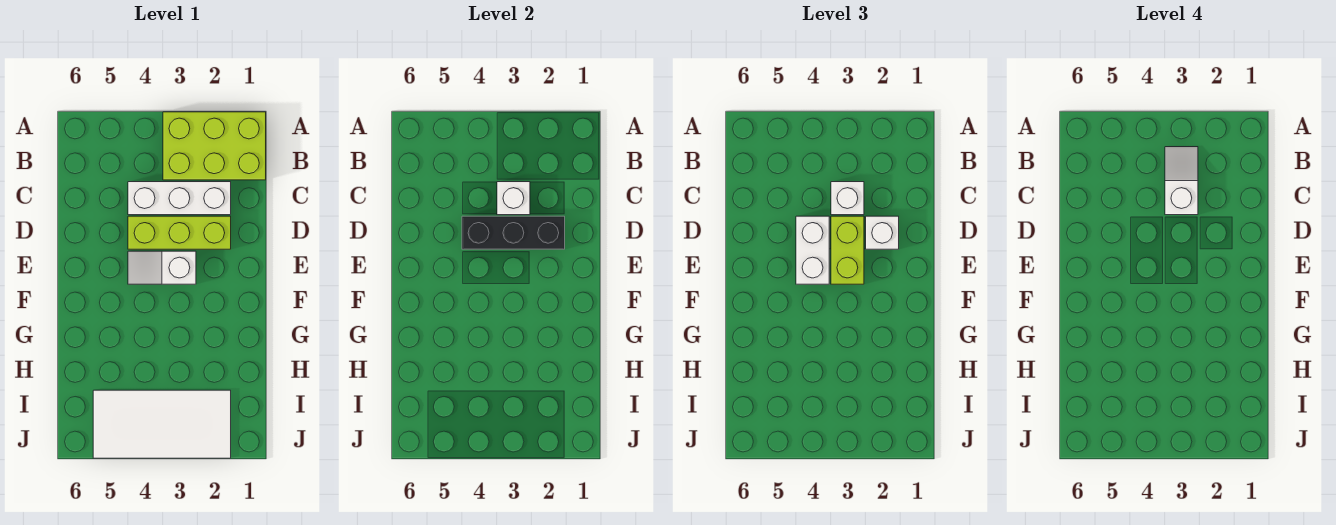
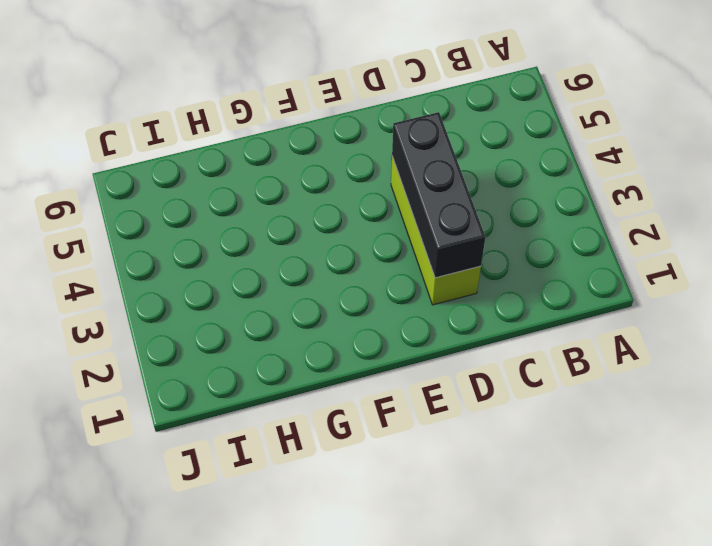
none -> lime 2x3 brick [163,112,266,180]
none -> white 1x3 brick [128,182,231,215]
none -> white 1x2 slope [128,251,196,284]

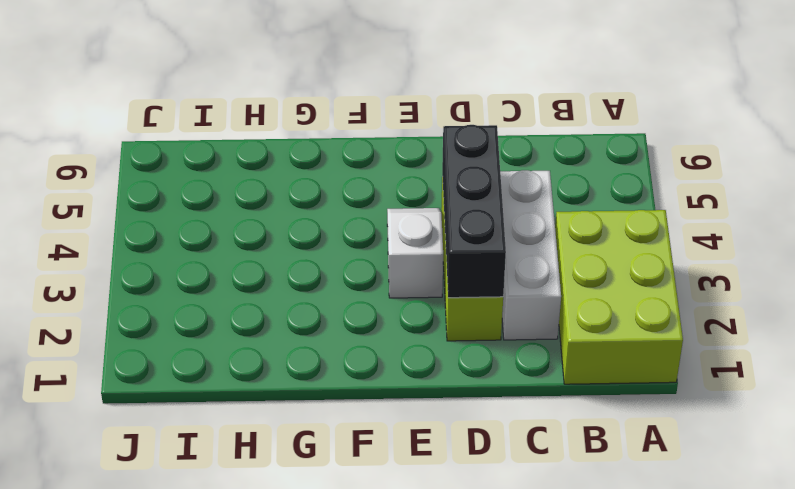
none -> white 2x4 tile [93,390,231,458]
none -> white 1x1 brick [497,182,530,215]
none -> white 1x1 brick [831,182,864,215]

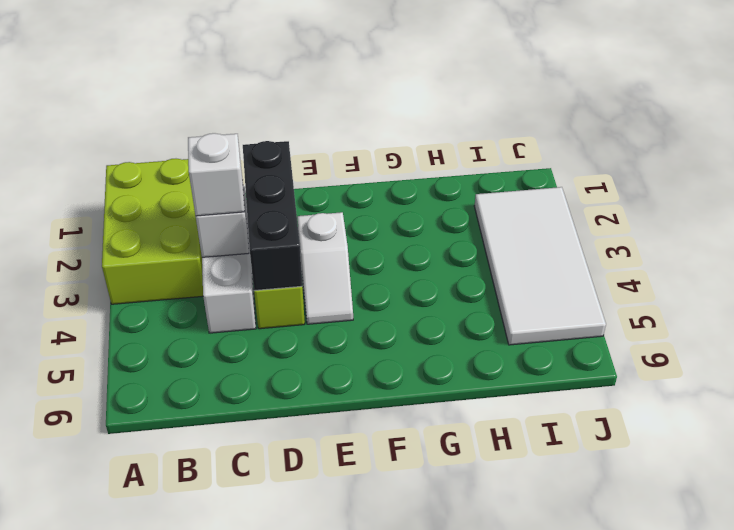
none -> white 1x1 brick [866,216,899,249]
none -> lime 1x2 brick [831,216,864,284]
none -> white 1x2 brick [796,216,829,284]

